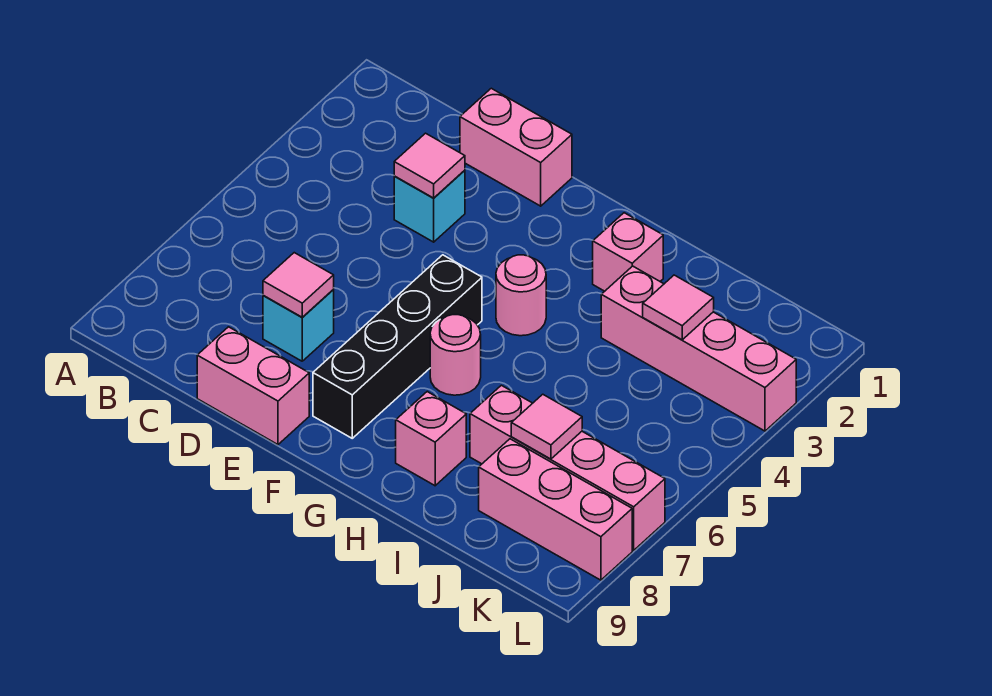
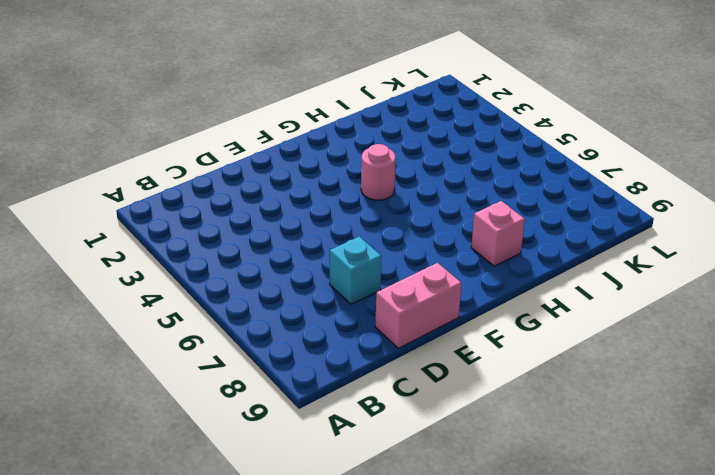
none -> pink 1x2 brick [460,88,572,206]
none -> cyan 1x1 brick [394,170,465,242]
none -> black 1x4 brick [313,255,482,438]

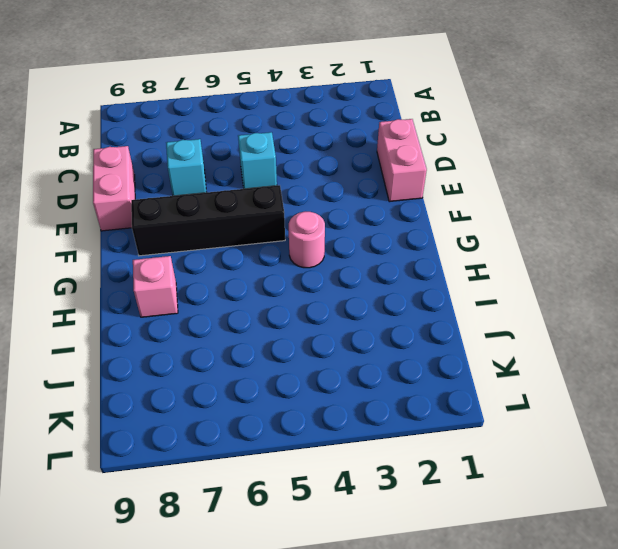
cyan 1x1 brick [238,132,277,189] -> cyan 1x1 brick moved to [394,170,465,242]
none -> pink 1x1 round brick [430,315,481,395]
none -> pink 1x1 brick [593,213,663,291]
none -> pink 1x4 brick [601,266,796,431]

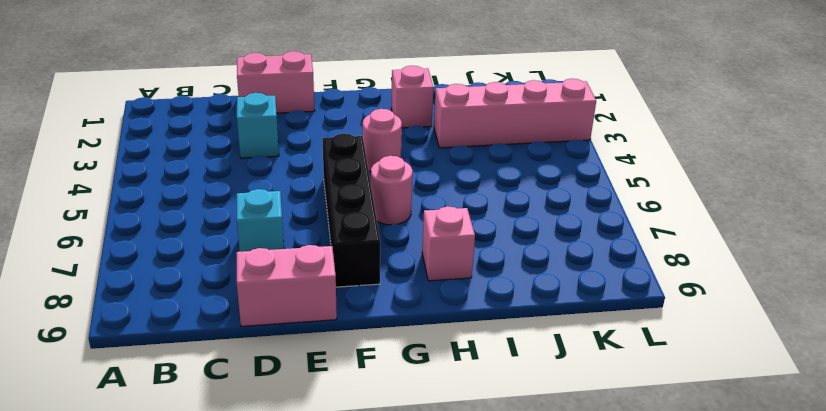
none -> pink 1x4 brick [470,385,665,550]
none -> pink 1x3 brick [479,439,632,580]
none -> pink 1x1 tile [394,133,465,198]

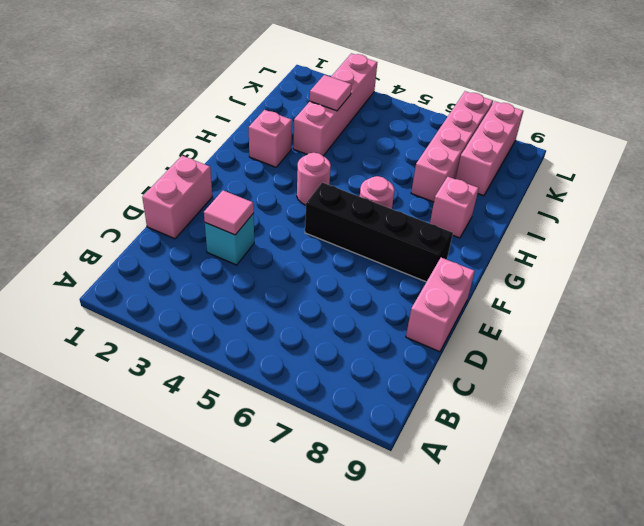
none -> cyan 1x1 brick [263,290,334,361]
none -> pink 1x1 tile [263,253,334,317]
none -> pink 1x1 tile [511,394,582,459]

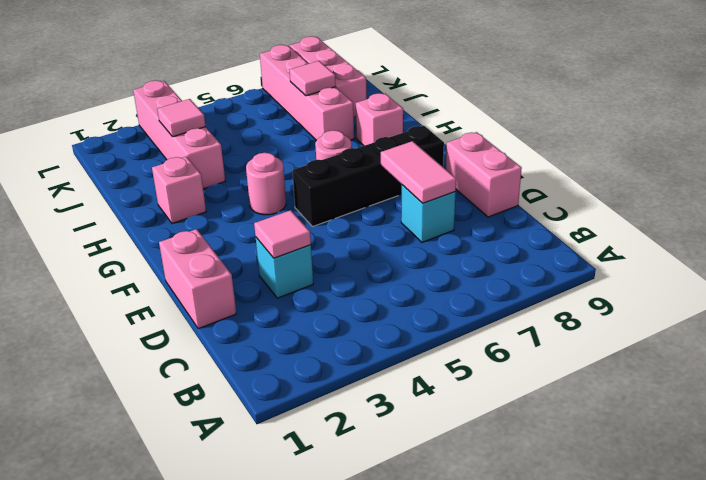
pink 1x2 tile [381,141,456,203] -> pink 1x1 tile [263,253,334,317]

